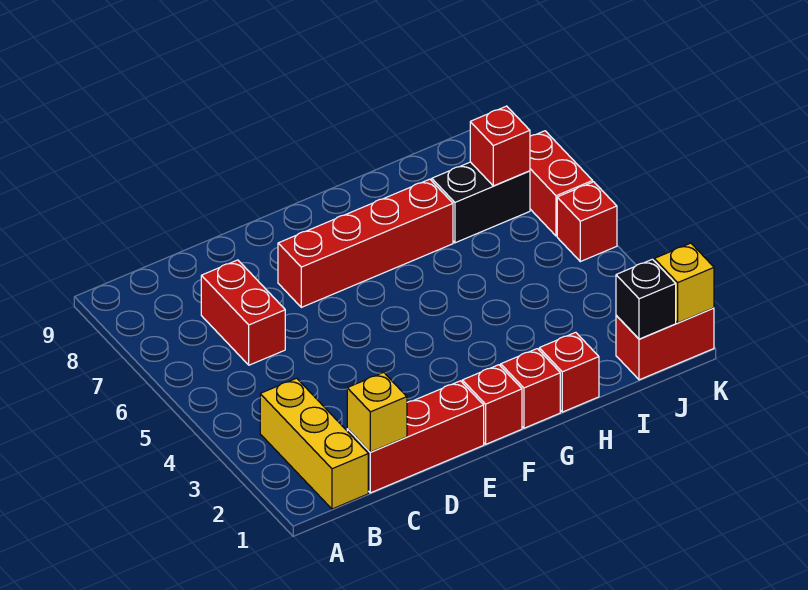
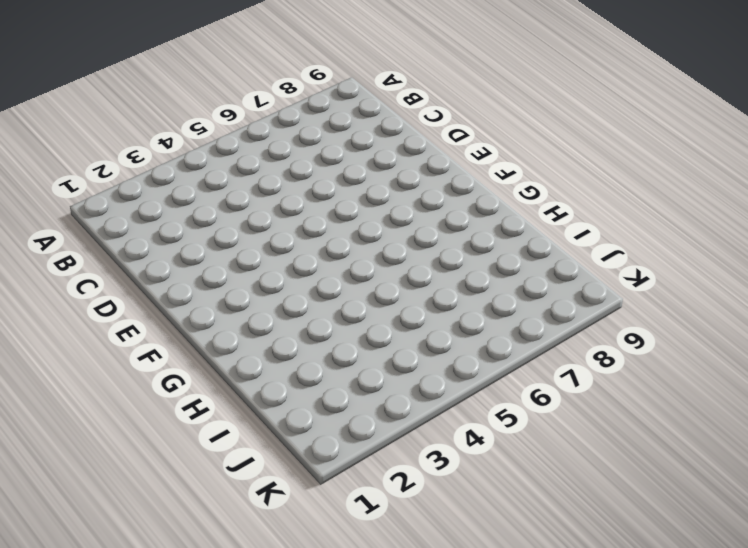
none -> yellow 1x3 brick [260,378,368,509]
none -> red 1x3 brick [347,381,484,493]
none -> red 1x2 brick [201,260,285,365]

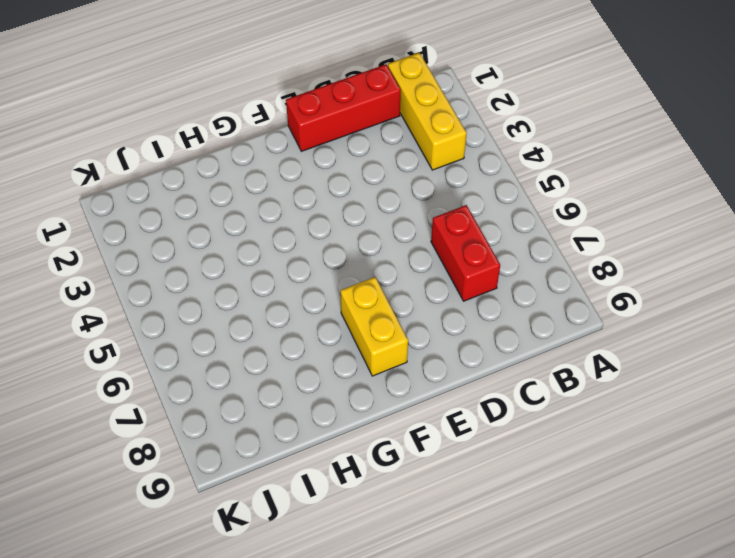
yellow 1x2 brick [340,277,408,376] -> red 1x4 brick [278,179,453,307]
none -> red 1x1 brick [462,365,522,444]
none -> red 1x1 brick [501,349,560,428]
none -> red 1x1 brick [539,332,599,412]

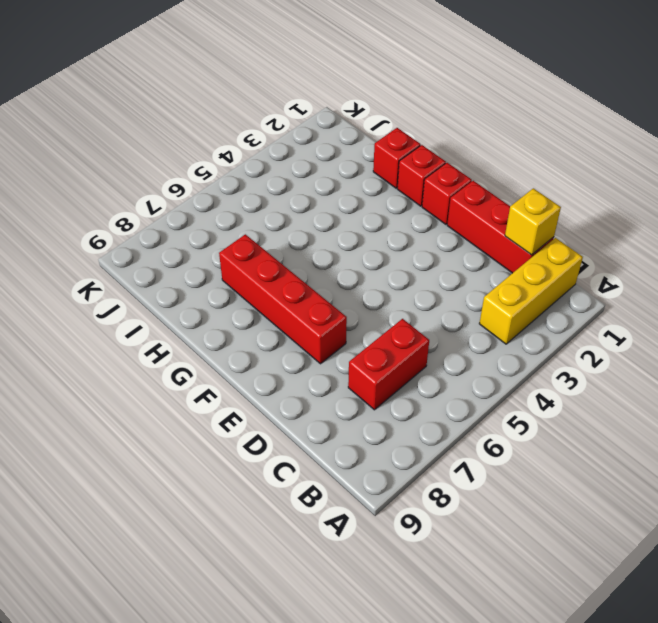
none -> black 1x2 brick [432,162,530,243]
none -> red 1x2 brick [616,308,714,380]
none -> red 1x1 brick [557,182,617,262]

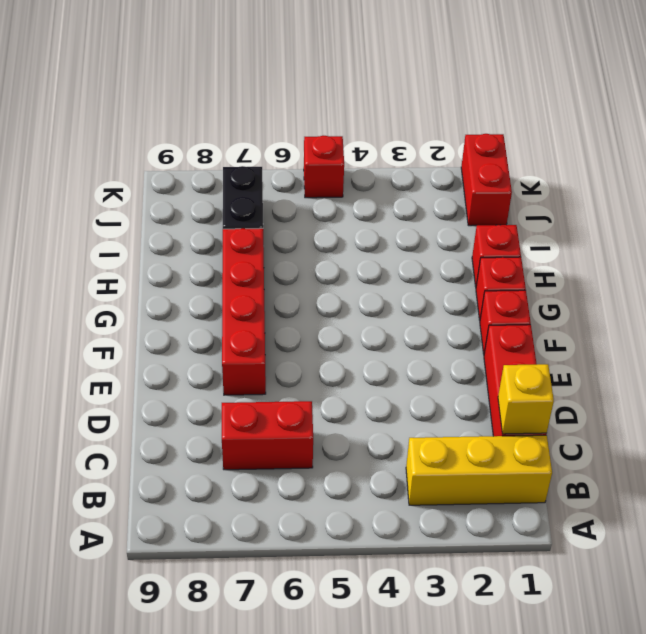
none -> red 1x2 brick [530,131,593,236]
none -> black 1x1 brick [616,259,676,339]
none -> red 1x1 brick [470,106,530,186]

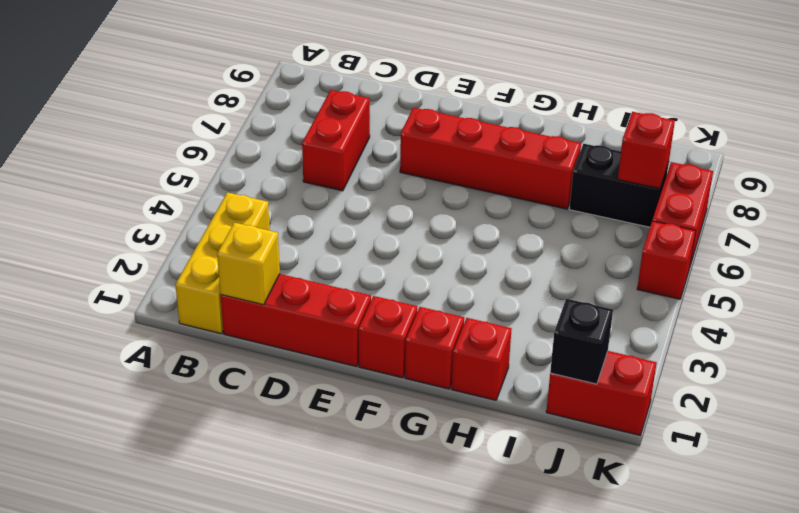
none -> yellow 1x1 brick [654,243,714,323]

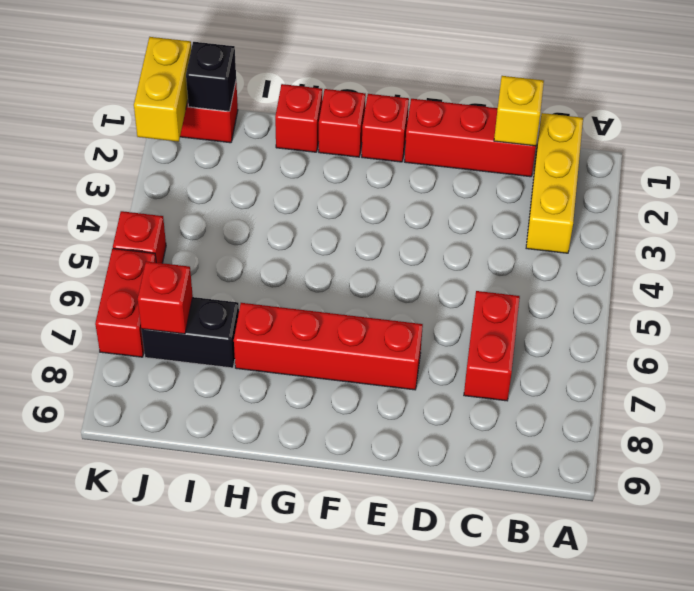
yellow 1x2 brick [134,37,191,142] -> yellow 1x1 brick [654,243,714,323]

